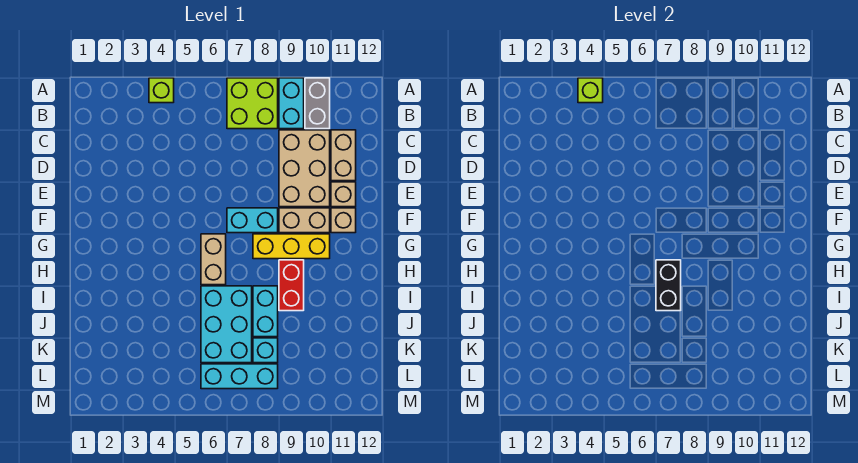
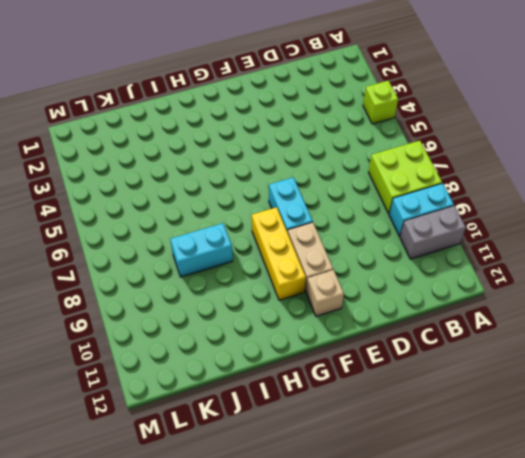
none -> tan 2x3 brick [279,130,330,207]
none -> tan 1x2 brick [331,130,356,181]
none -> tan 1x1 brick [331,182,356,207]

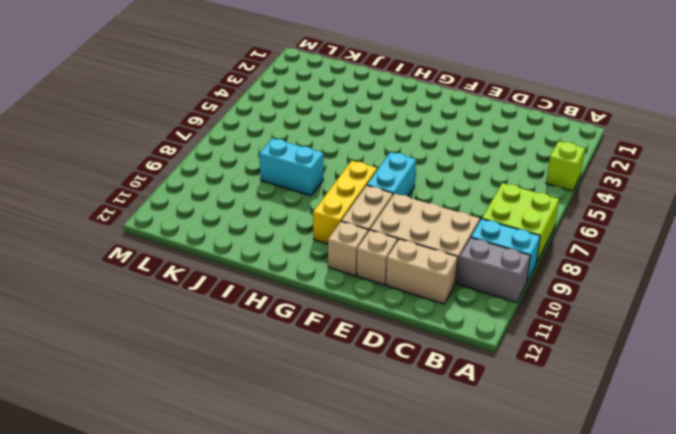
none -> tan 1x2 brick [201,234,226,285]
none -> red 1x2 brick [279,260,304,311]
none -> cyan 2x3 brick [201,286,252,363]

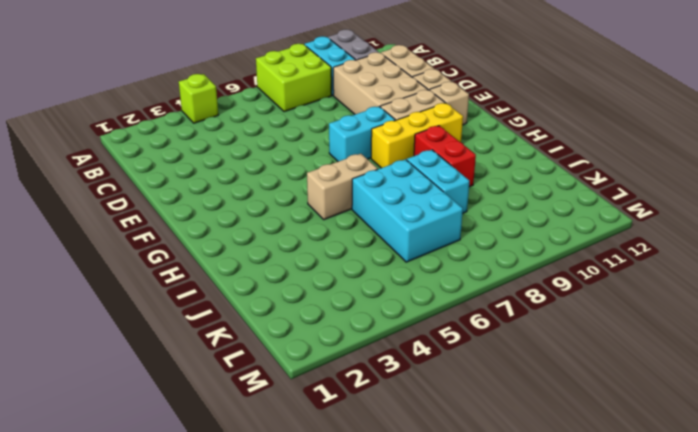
tan 1x2 brick [307,154,378,220] -> tan 1x2 brick turned to [201,234,226,285]
none -> cyan 1x1 brick [253,338,278,363]
none -> cyan 1x3 brick [201,364,278,389]
none -> lime 1x1 brick [578,78,603,103]

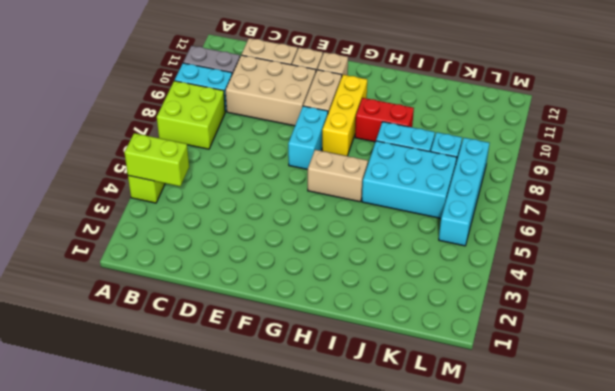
lime 1x2 brick [124,133,189,186] -> lime 1x1 brick [578,78,603,103]
cyan 1x4 brick [439,138,489,246] -> cyan 1x3 brick [201,364,278,389]
none -> black 1x2 brick [656,260,681,311]

